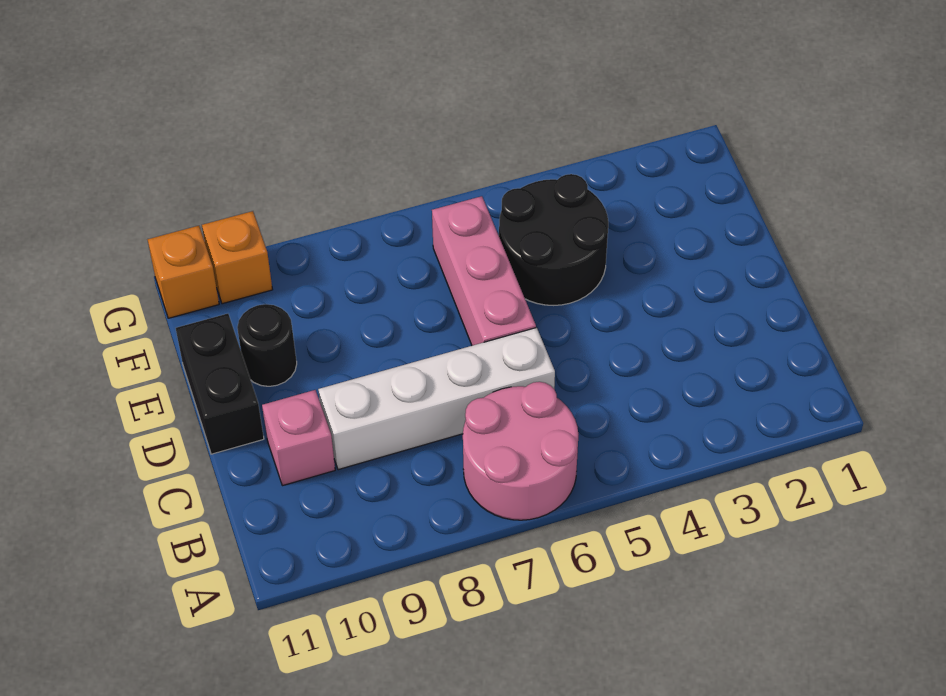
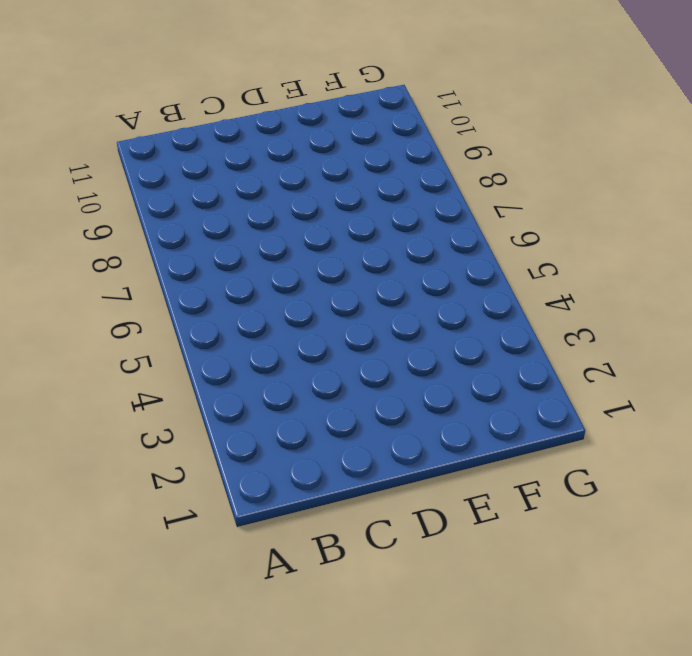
none -> pink 2x2 round brick [463,382,578,520]
none -> white 1x4 brick [318,328,555,470]

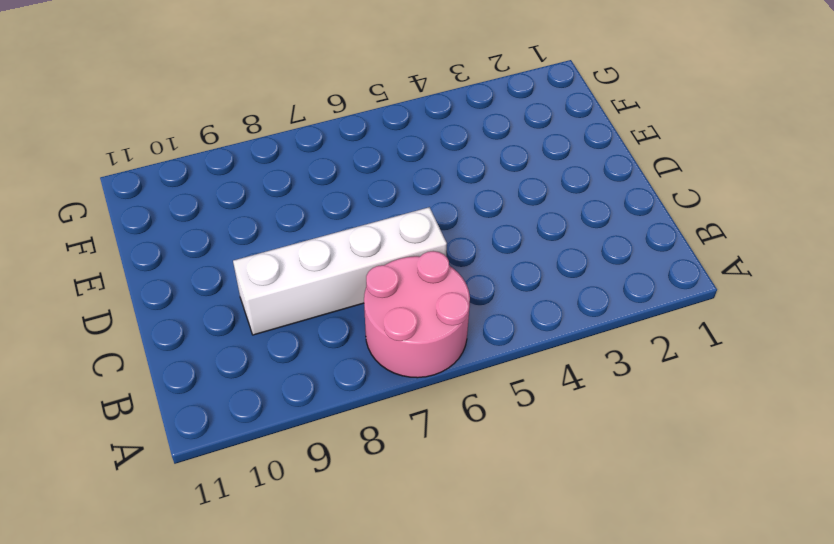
none -> pink 1x1 brick [262,390,335,486]
none -> pink 1x3 brick [432,196,536,346]

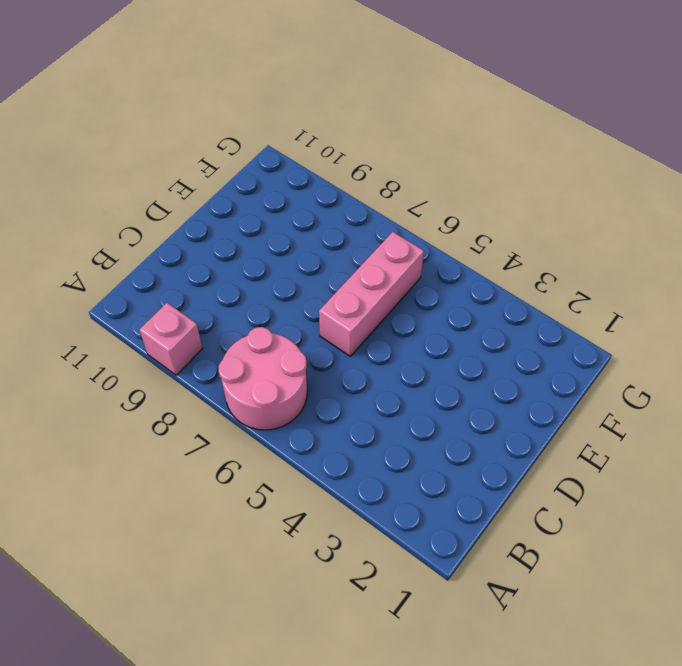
pink 1x1 brick [139,303,203,375] -> pink 1x1 brick moved to [262,390,335,486]
none -> white 1x4 brick [318,328,555,470]
none -> black 1x2 brick [176,314,264,454]

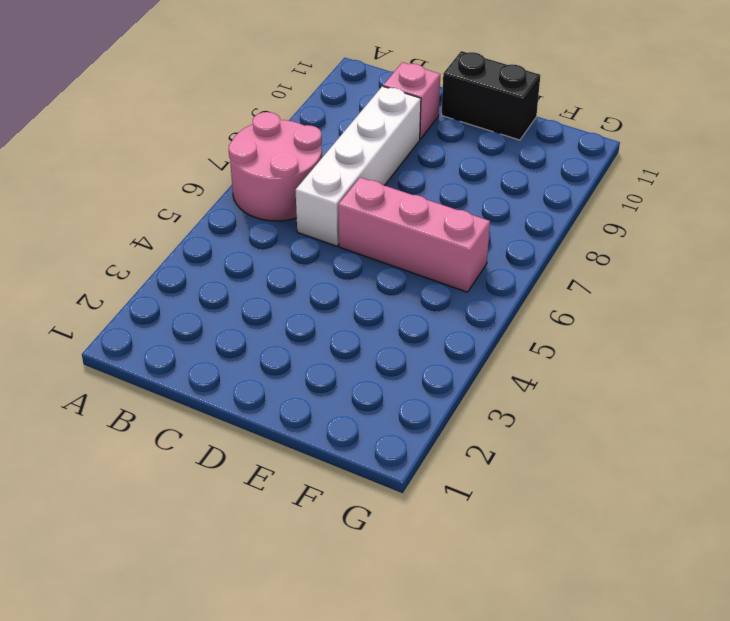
none -> black 2x2 round brick [499,174,608,305]
none -> black 1x1 round brick [237,304,297,386]

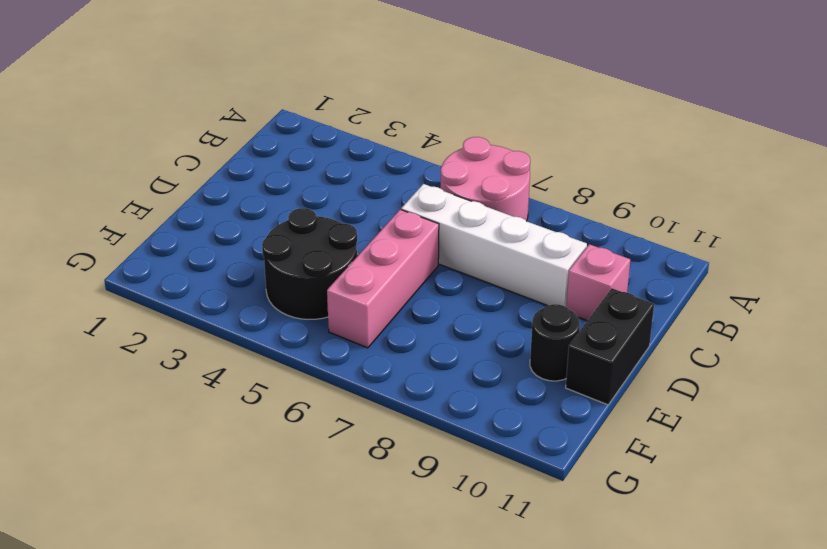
none -> orange 1x1 brick [202,211,273,304]
none -> orange 1x1 brick [148,226,219,318]

